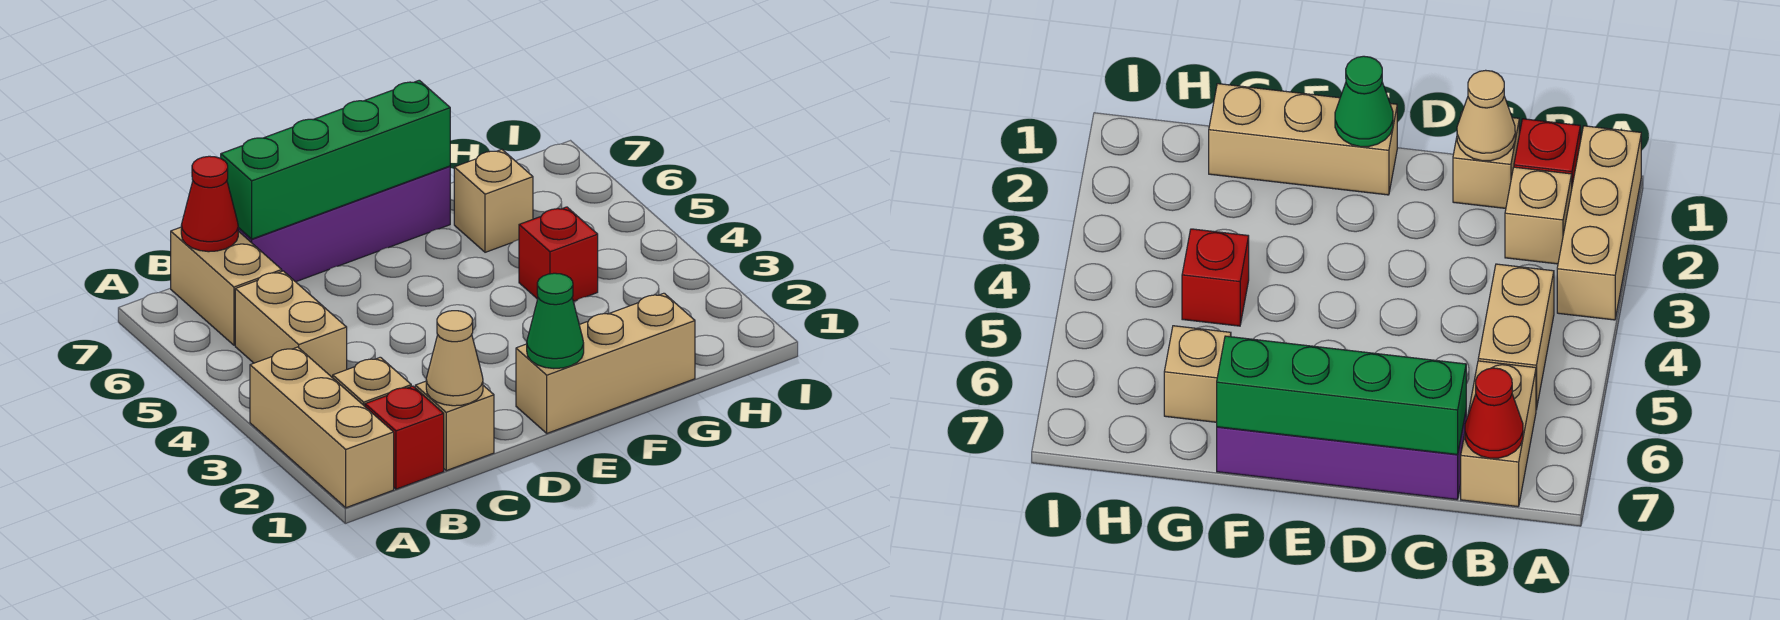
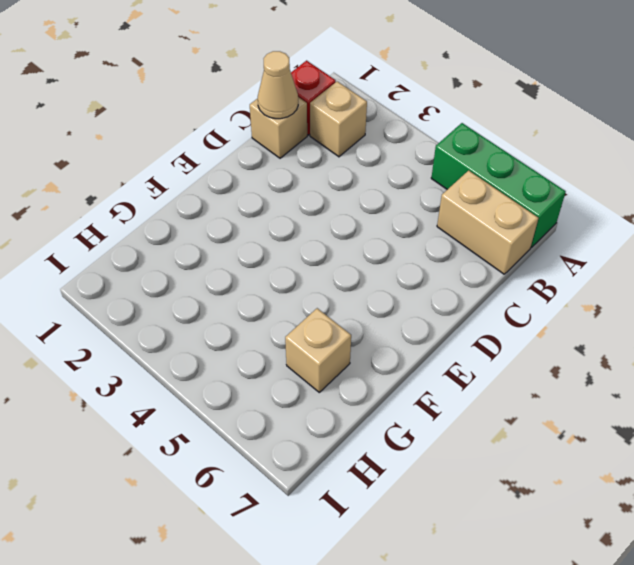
green 1x3 brick [431,123,566,248] -> none
none -> tan 1x3 brick [250,347,394,508]
none -> tan 1x2 brick [235,271,347,378]
none -> purple 1x4 brick [238,166,450,282]

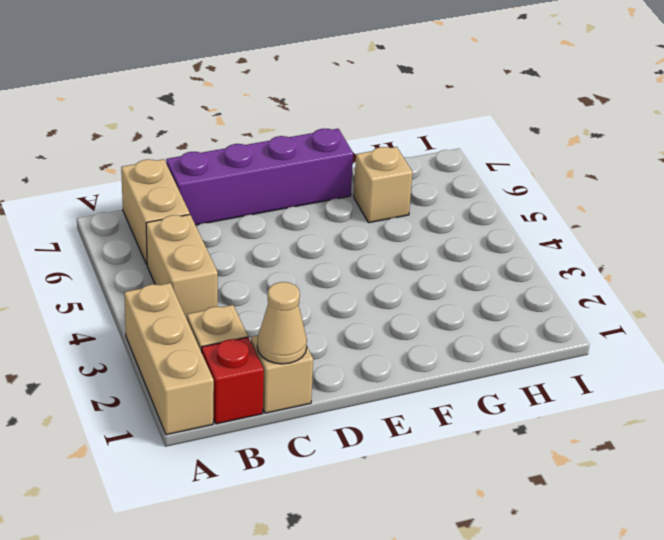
none -> tan 1x3 brick [516,293,695,433]
none -> red 1x1 brick [519,207,598,301]
none -> red 1x1 cone [181,156,238,252]

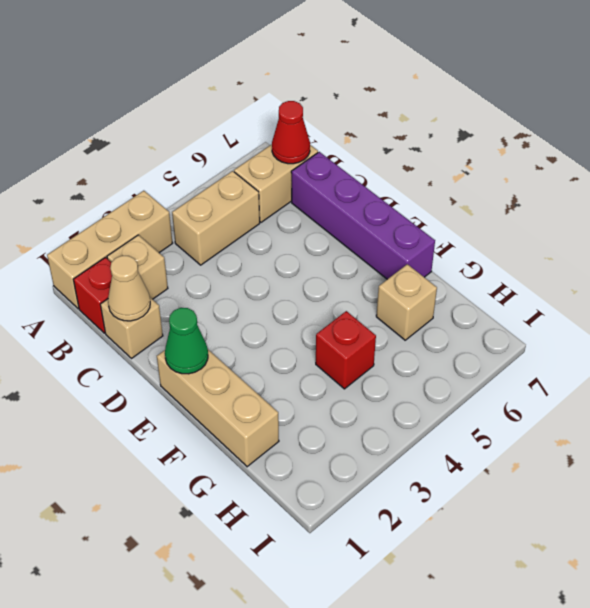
none -> green 1x4 brick [221,80,450,239]

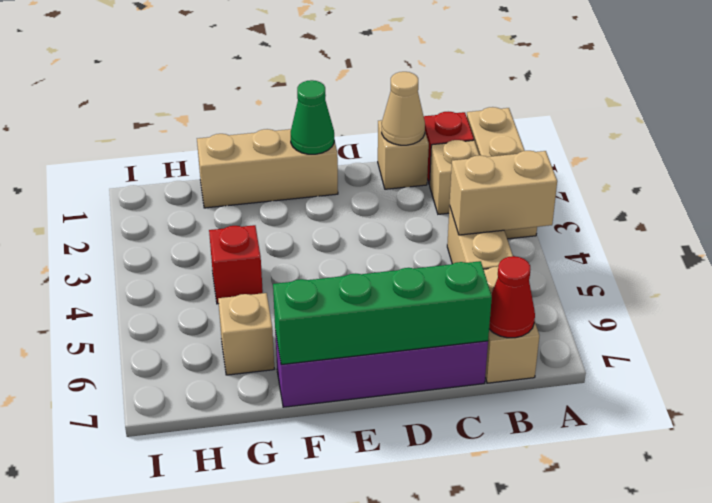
tan 1x2 brick [450,151,557,235] -> none

